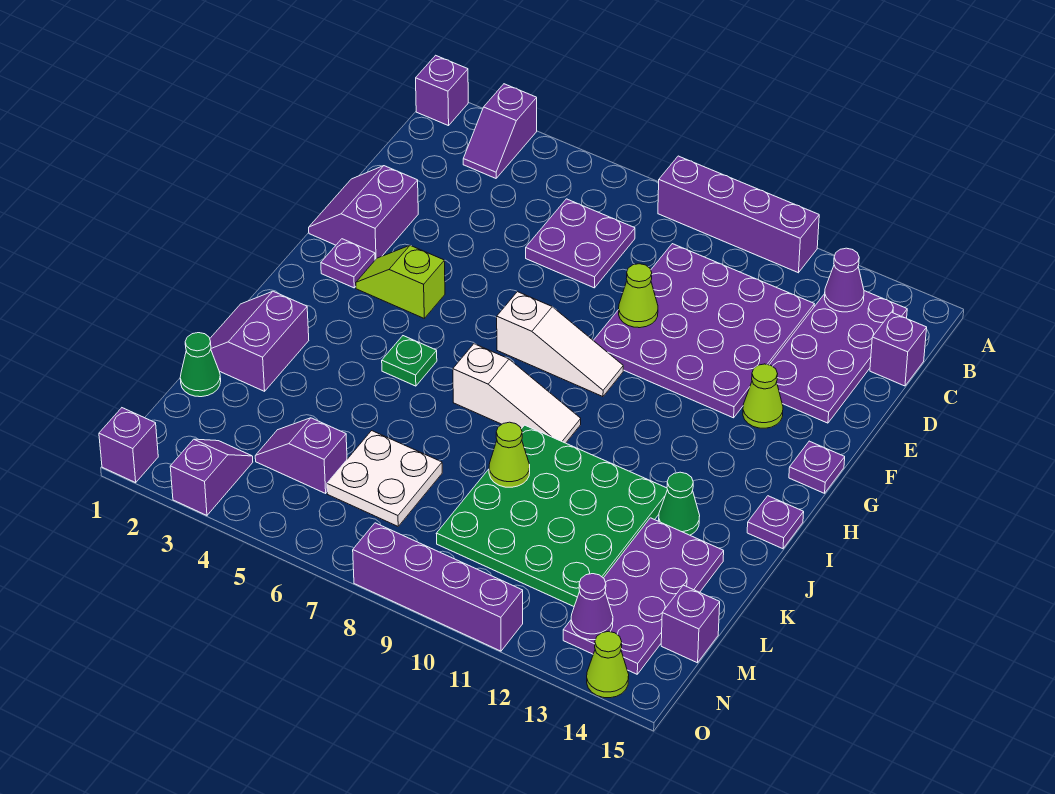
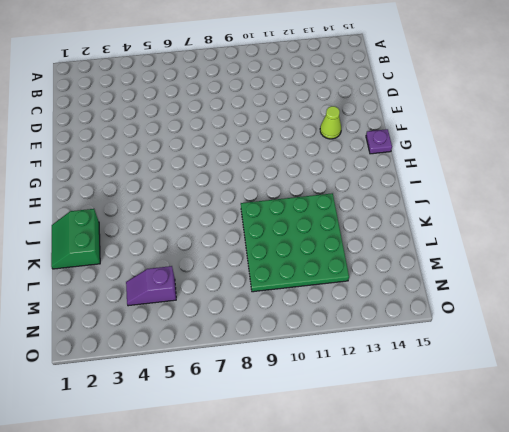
green 2x2 slope [51,209,100,269] -> purple 2x2 slope [210,291,309,391]
none -> purple 1x1 brick [416,55,468,126]
none -> purple 1x2 slope [463,84,537,178]
none -> purple 1x4 brick [658,156,819,273]
none -> purple 2x4 plate [769,291,907,423]

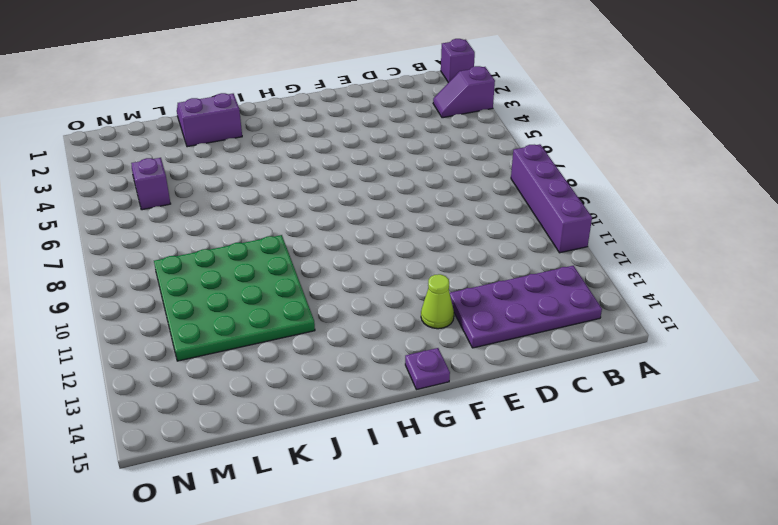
none -> purple 2x2 plate [526,199,635,288]
none -> purple 4x4 plate [593,244,814,418]
none -> purple 1x1 brick [870,312,927,386]
none -> purple 2x2 slope [309,166,418,260]

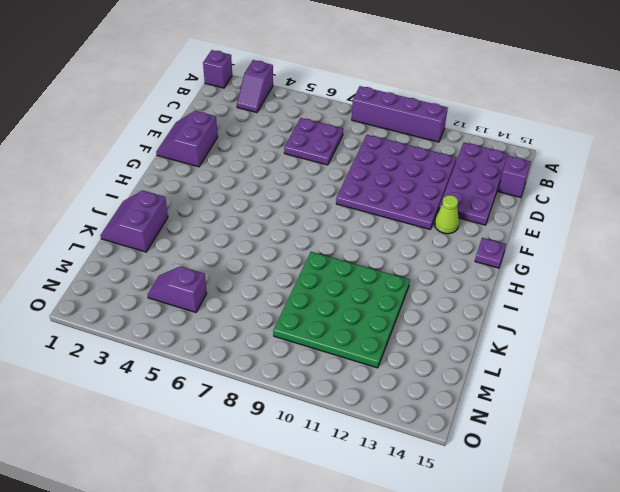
none -> purple 1x1 plate [321,239,375,288]
none -> lime 1x2 slope [356,245,445,318]
none -> white 1x3 slope [497,292,623,397]
none -> green 1x1 plate [382,336,437,386]

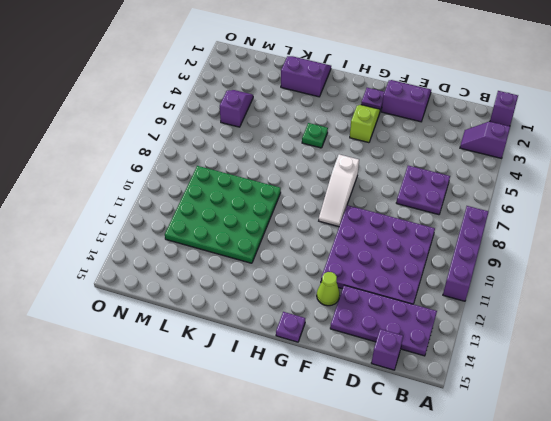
none -> white 1x3 slope [453,344,581,443]
none -> purple 1x1 plate [747,496,804,549]
none -> green 1x1 cone [659,472,700,535]
none -> purple 2x4 plate [563,518,724,674]

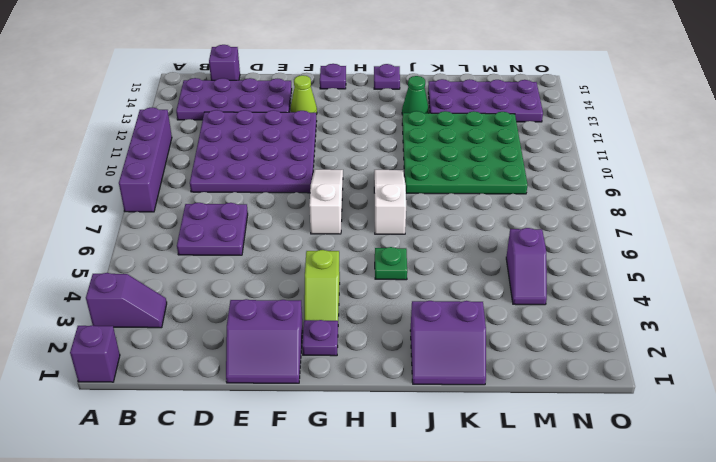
none -> green 1x1 cone [180,333,221,397]
none -> white 2x2 plate [327,431,442,526]
none -> purple 1x1 brick [661,585,720,663]
none -> purple 1x2 slope [170,439,253,515]

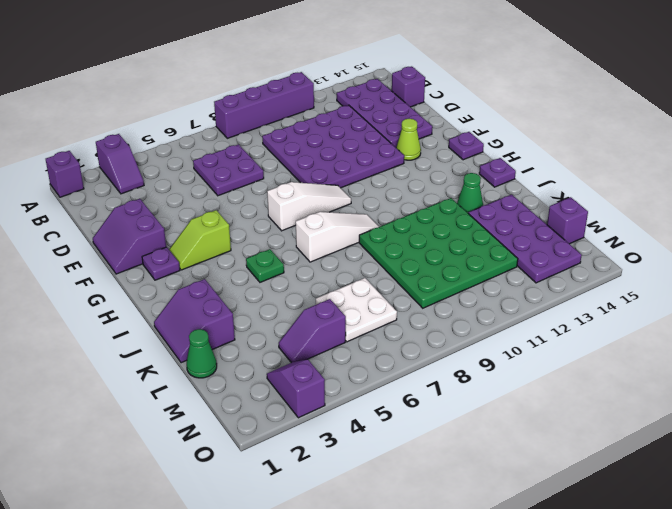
none -> purple 1x1 brick [99,408,158,483]
none -> purple 1x4 brick [353,523,523,651]
none -> lime 1x1 cone [587,631,629,698]
none -> purple 1x1 cone [824,248,864,312]

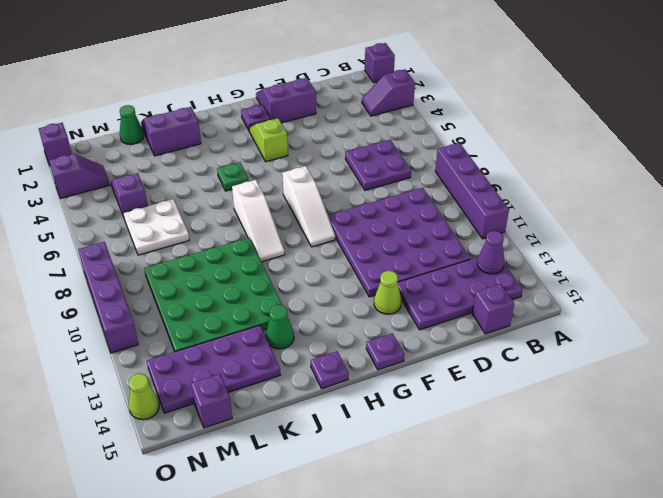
none -> lime 1x1 cone [619,264,658,328]
none -> lime 1x1 cone [489,422,530,487]
none -> purple 1x1 cone [571,574,613,640]

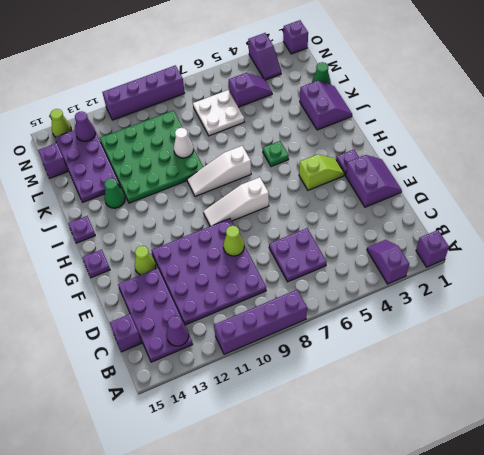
white 1x1 cone [174,128,193,158] -> lime 1x1 cone [489,422,530,487]

